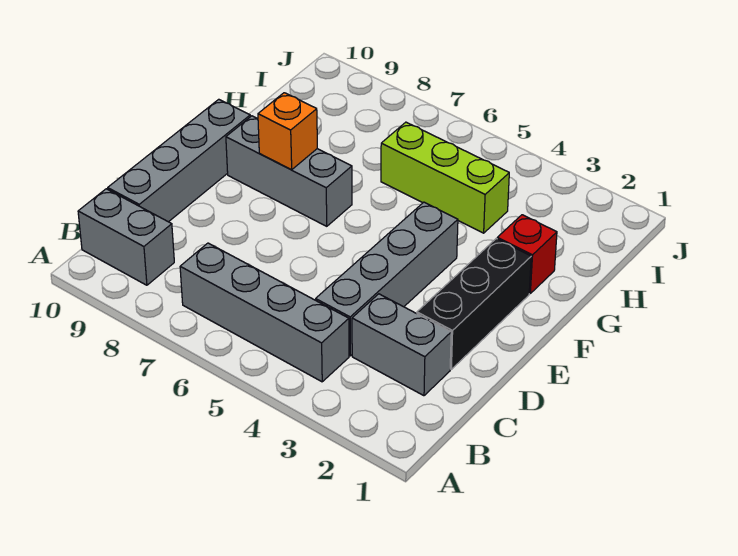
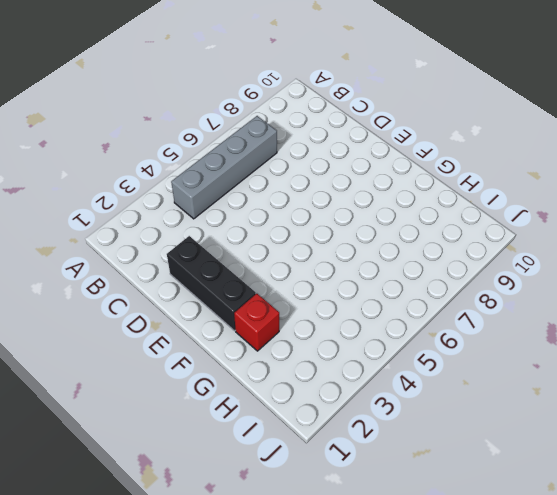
none -> grey 1x2 brick [78,189,174,285]
none -> grey 1x2 brick [352,294,451,396]

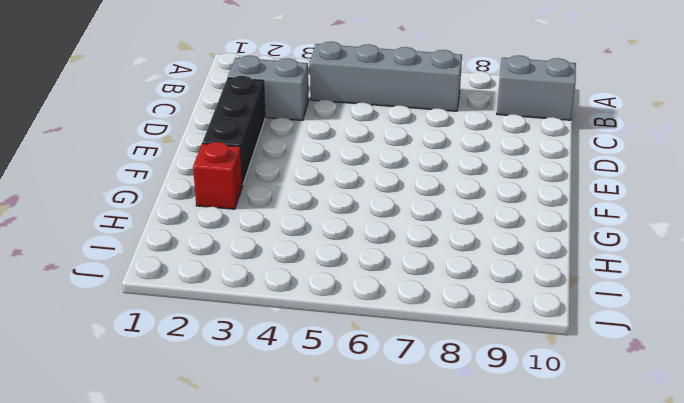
none -> grey 1x4 brick [316,202,458,356]
none -> grey 1x4 brick [108,99,250,222]

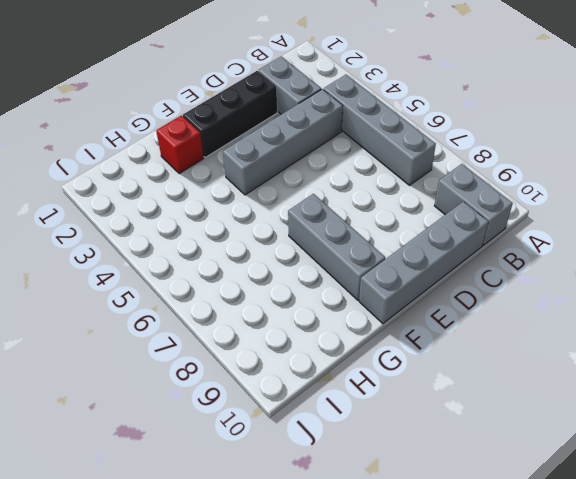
none -> lime 1x3 brick [381,122,509,233]
none -> orange 1x1 brick [258,93,317,170]

